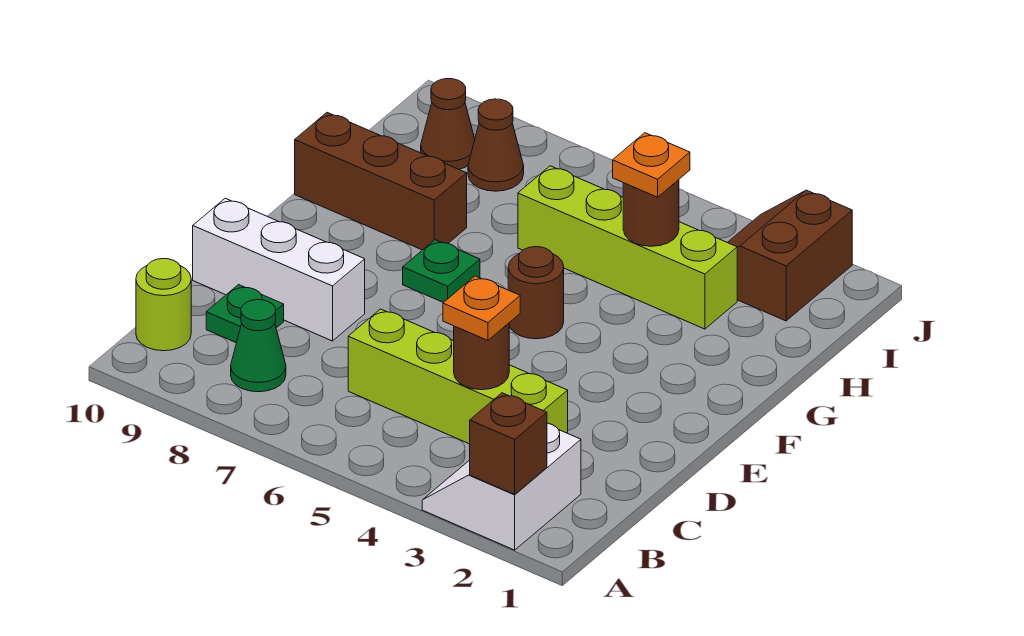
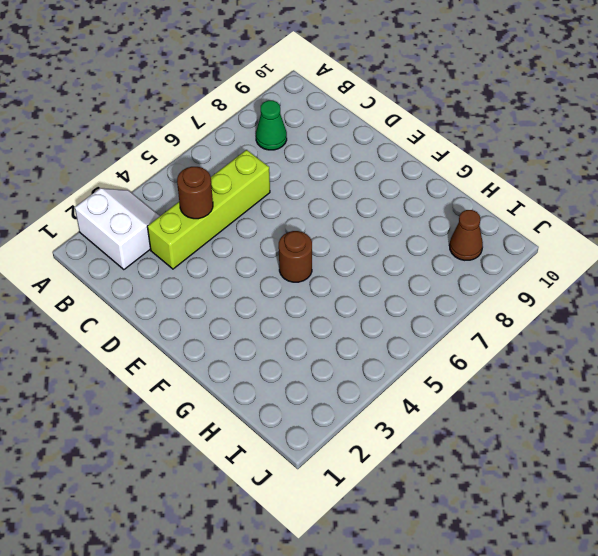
none -> lime 1x1 round brick [136,259,191,351]
none -> green 1x1 plate [206,285,284,343]
none -> white 1x3 brick [193,198,365,341]

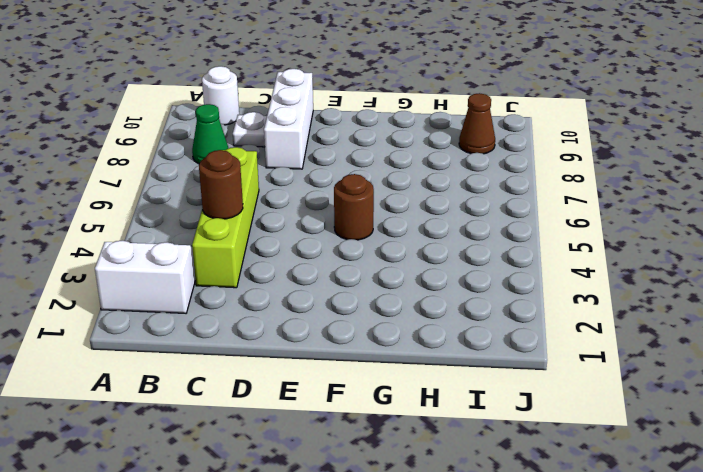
white 1x1 round brick [202,66,239,125] -> lime 1x1 round brick [136,259,191,351]
white 1x1 plate [233,112,267,147] -> green 1x1 plate [206,285,284,343]
none -> green 1x1 plate [403,240,480,303]
none -> brown 1x3 brick [295,113,467,250]
none -> lime 1x4 brick [518,166,737,329]

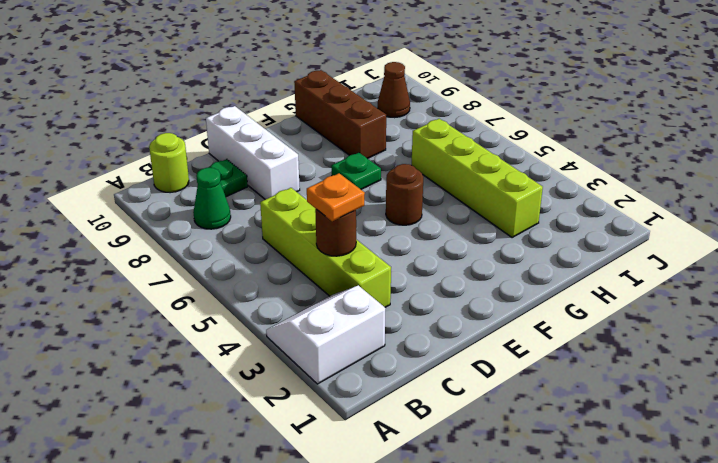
none -> brown 2x2 slope [727,190,852,321]
none -> brown 1x1 cone [468,99,524,191]
none -> brown 1x1 brick [470,393,547,494]

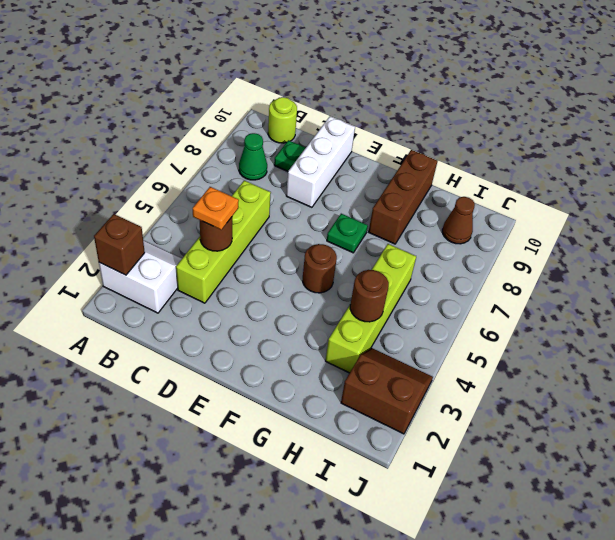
none -> brown 1x1 cone [468,99,524,191]
none -> orange 1x1 plate [613,133,690,197]

